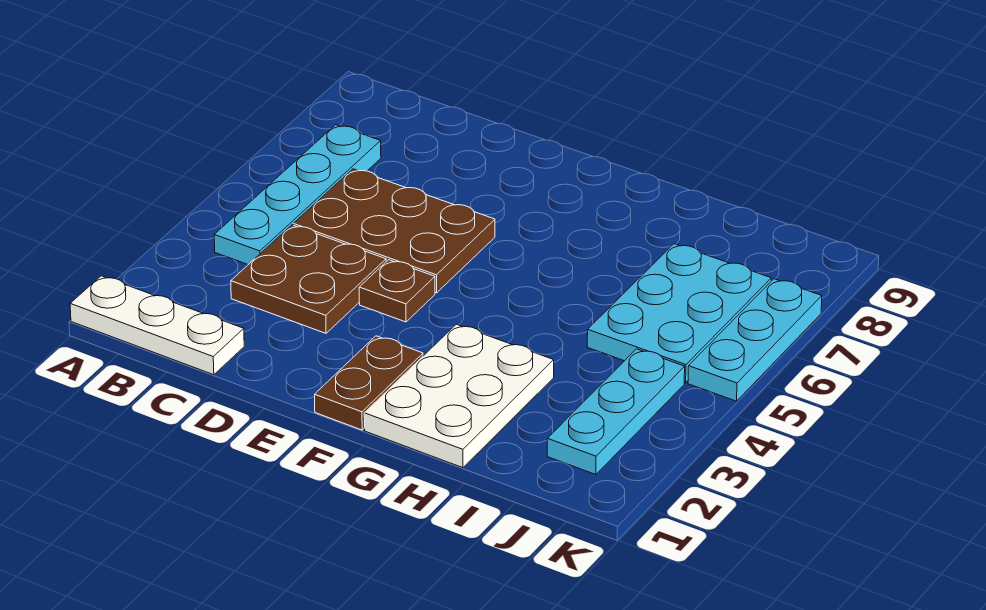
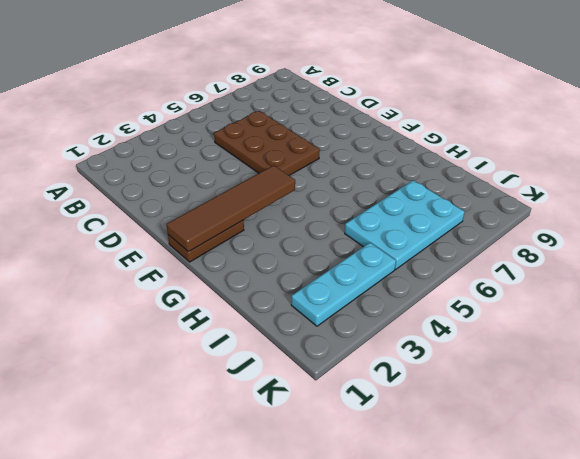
brown 1x4 tile [166,165,295,252] -> none
none -> white 1x3 plate [70,276,244,375]
none -> cyan 1x4 plate [214,125,381,265]

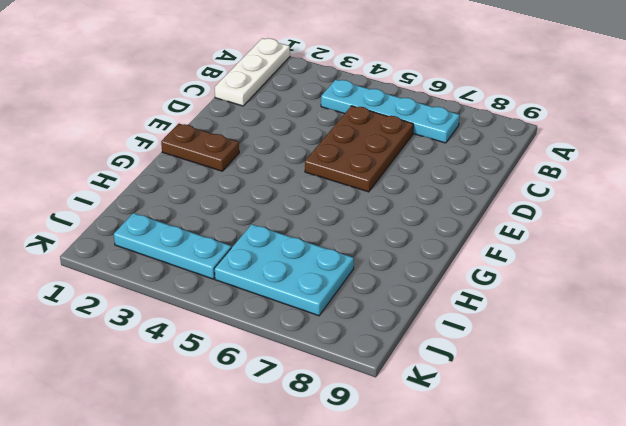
none -> brown 2x2 plate [231,225,386,333]
none -> brown 1x1 plate [359,260,435,322]

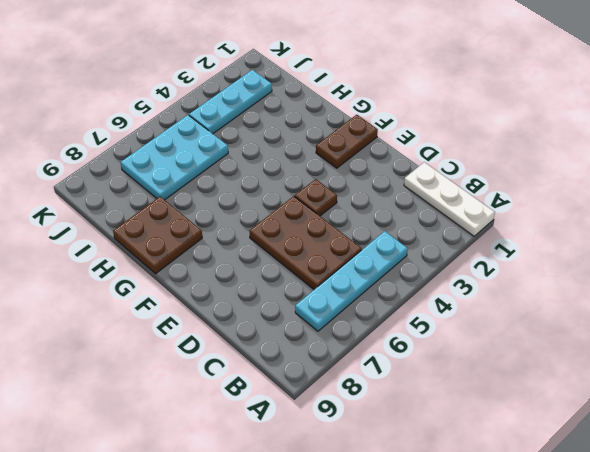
brown 2x2 plate [113,197,202,274] -> brown 2x2 plate moved to [231,225,386,333]
none -> white 2x3 plate [364,324,554,468]
none -> cyan 1x3 plate [688,279,822,401]

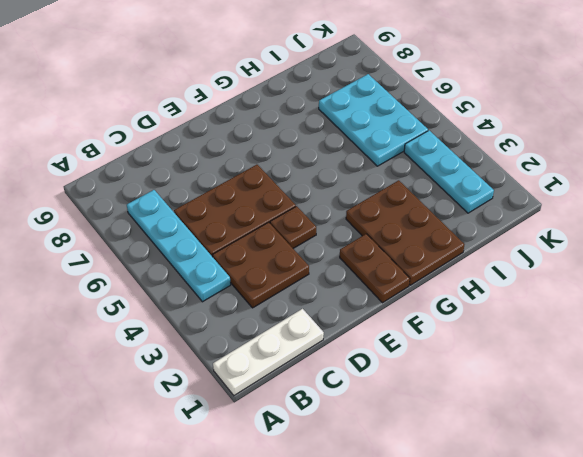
brown 2x3 plate [346,180,464,285] -> white 2x3 plate [364,324,554,468]
none -> cyan 1x3 plate [688,279,822,401]

